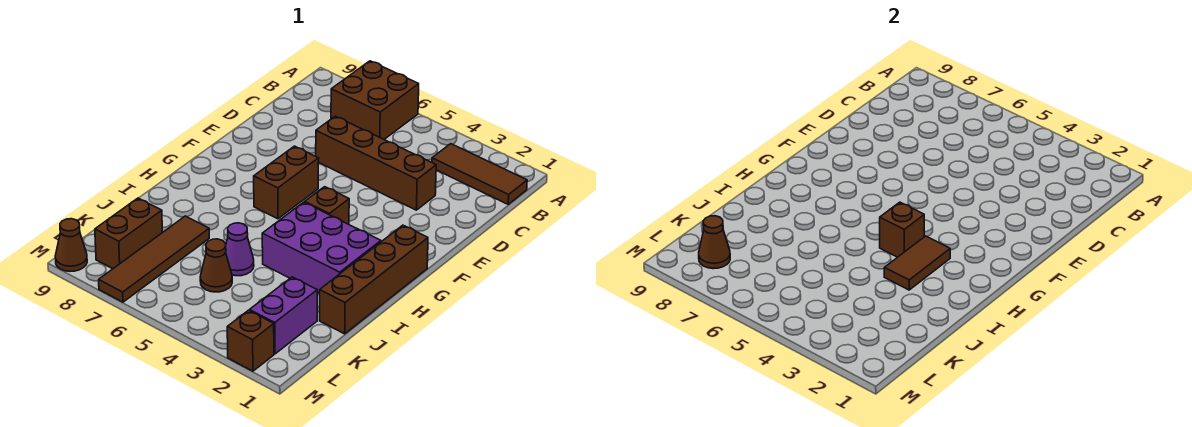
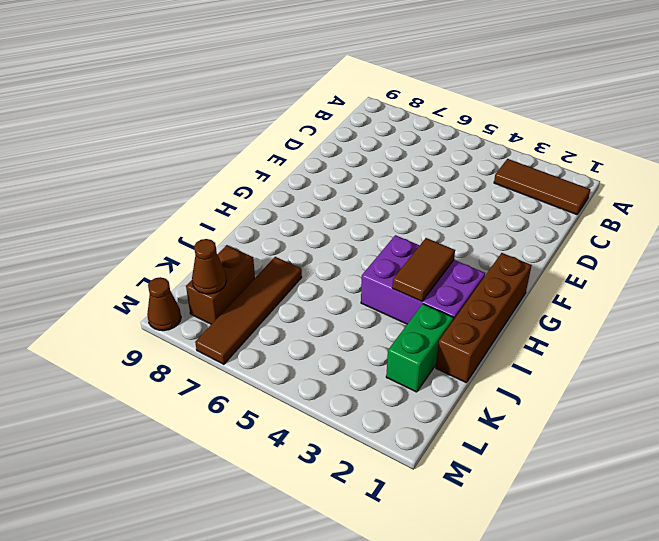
green 1x2 brick [386,304,453,392] -> purple 1x2 brick [250,277,317,354]
none -> brown 2x2 brick [331,61,419,139]
none -> brown 1x4 brick [316,116,436,210]
none -> brown 1x2 brick [254,146,319,219]

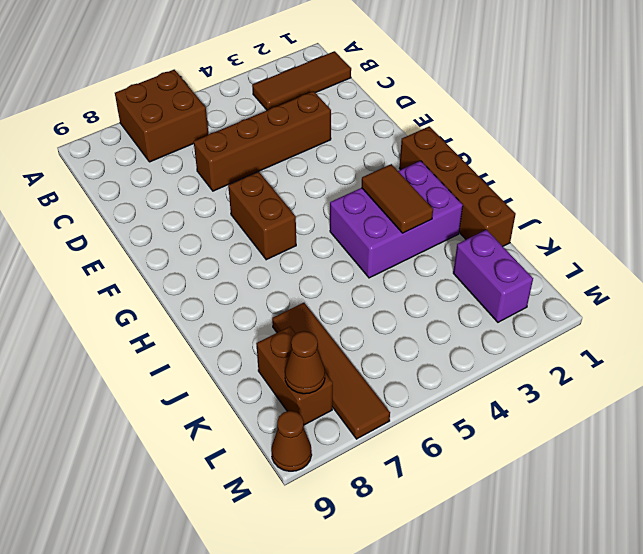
none -> brown 1x1 brick [305,187,349,224]
none -> purple 1x1 cone [226,223,254,276]
none -> brown 1x1 cone [200,239,232,292]

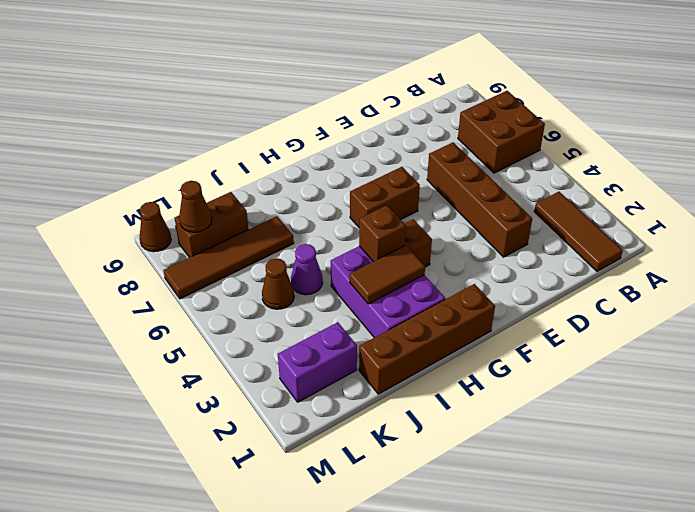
none -> brown 1x1 brick [227,310,274,371]

